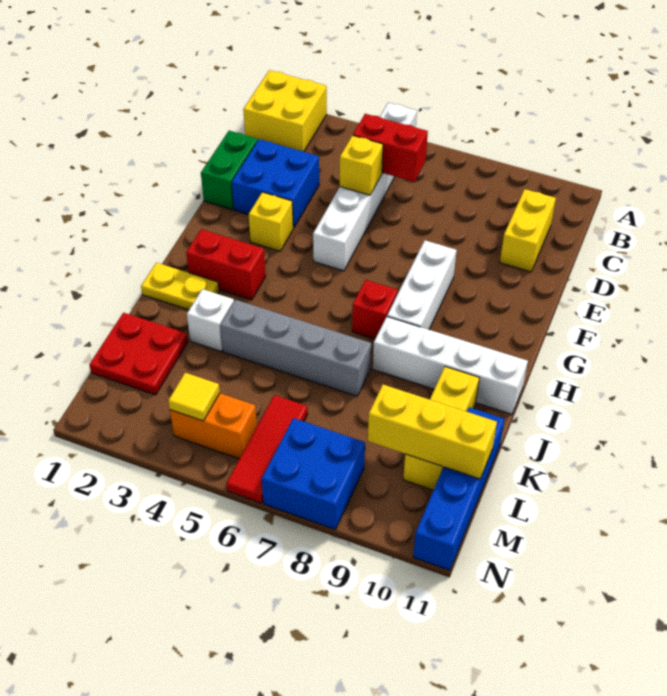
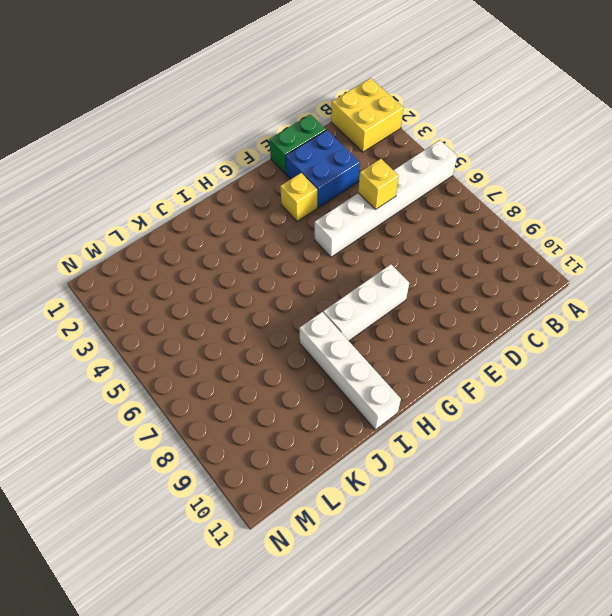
none -> yellow 1x2 brick [500,189,556,272]
none -> red 1x2 brick [186,229,266,300]
none -> red 1x1 brick [352,280,398,339]

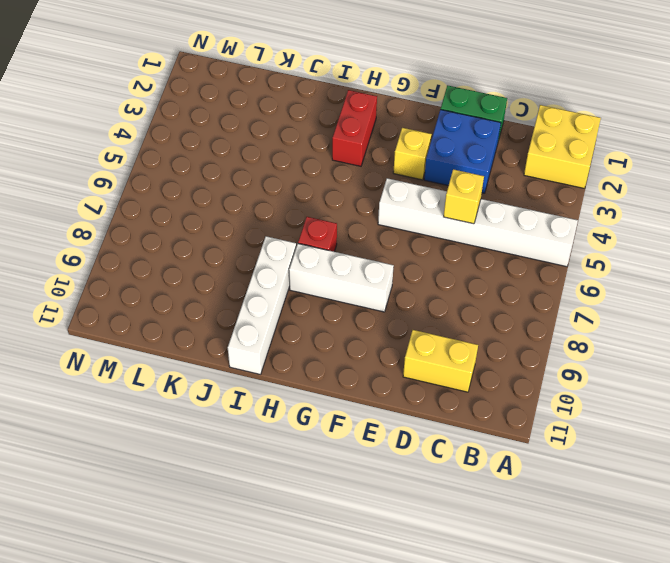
none -> yellow 1x2 plate [141,263,219,310]
none -> white 1x1 brick [187,289,234,352]
none -> grey 1x4 brick [220,300,371,396]

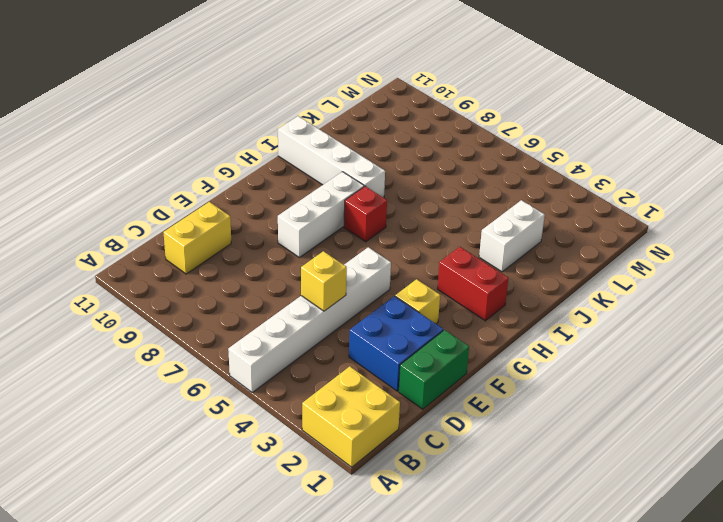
white 1x2 brick [479,200,545,272] -> white 1x1 brick [187,289,234,352]
none -> yellow 1x2 plate [141,263,219,310]
none -> grey 1x4 brick [220,300,371,396]
none -> yellow 1x3 brick [403,367,479,490]

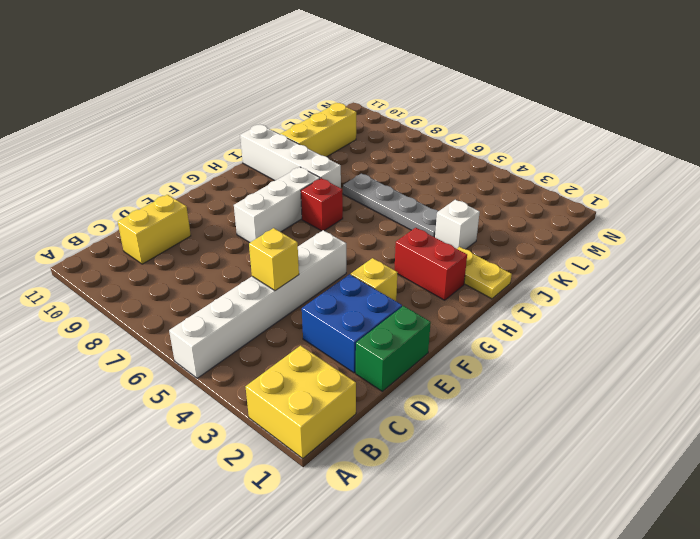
grey 1x4 plate [343,174,438,237] -> grey 1x4 brick [220,300,371,396]
none -> red 2x2 plate [89,313,188,395]
none -> blue 1x4 brick [413,407,505,570]
none -> red 1x3 tile [227,395,308,503]

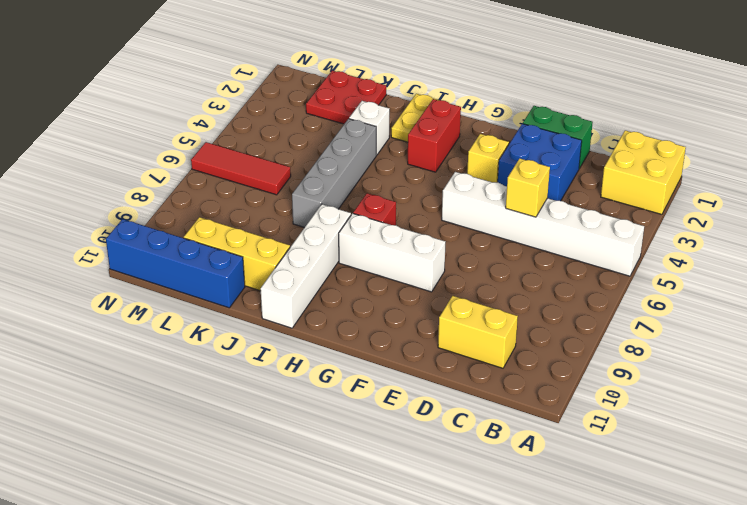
none -> orange 1x2 brick [170,393,257,459]
none -> blue 2x2 brick [262,418,365,529]
none -> red 1x2 brick [353,114,428,182]

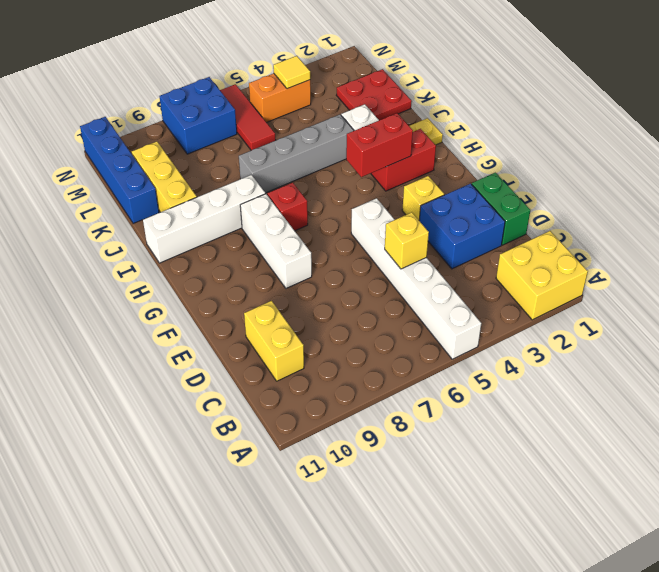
red 1x2 brick [346,113,413,177] -> red 1x2 brick moved to [353,114,428,182]
none -> yellow 1x3 brick [368,385,497,479]

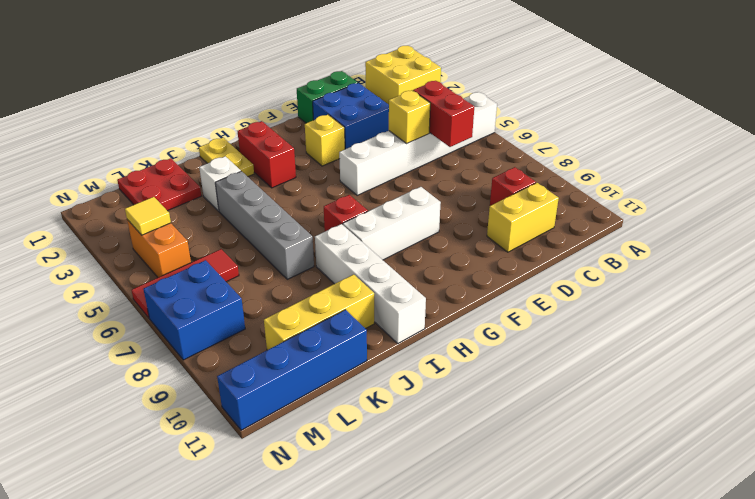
red 1x1 brick [490,167,536,206] -> none
none -> yellow 1x3 brick [368,385,497,479]

